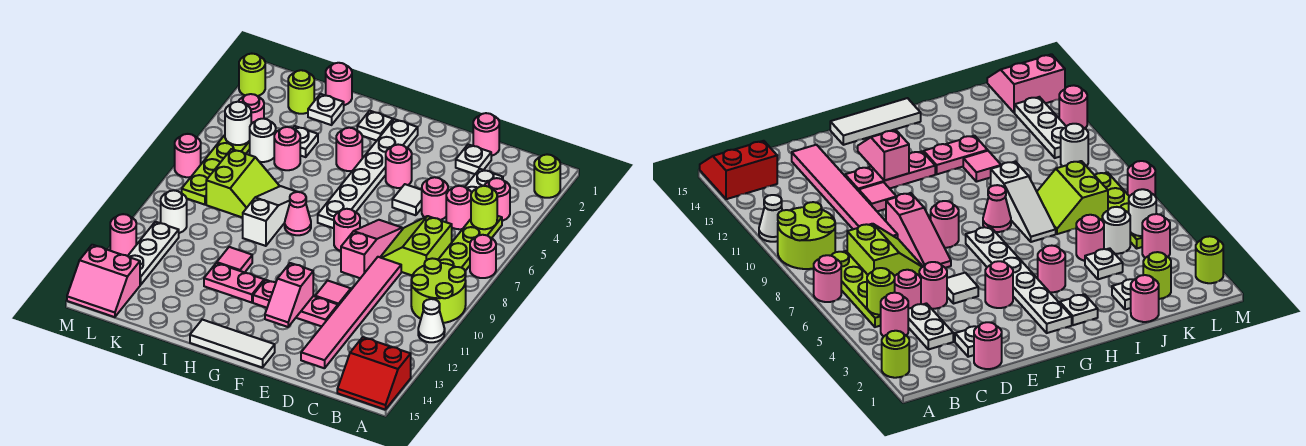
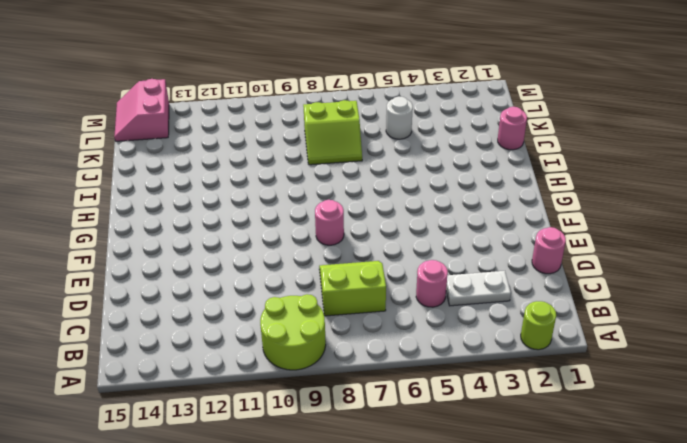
none -> pink 1x1 round brick [470,235,496,278]
none -> white 1x1 cone [418,299,445,342]
none -> red 2x2 slope [337,337,411,410]
none -> pink 1x1 round brick [484,178,510,221]

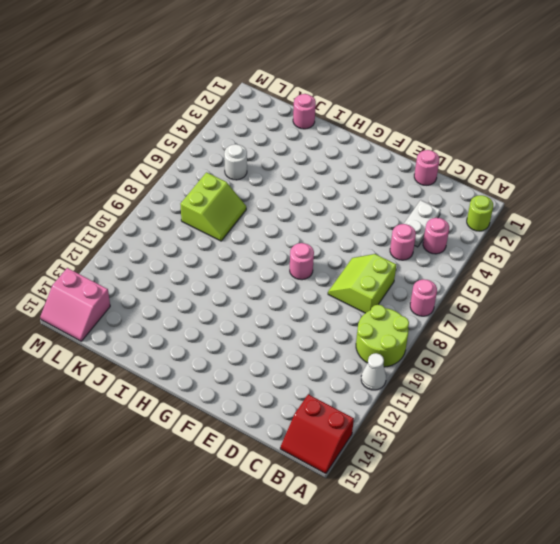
none -> lime 1x4 plate [438,216,502,271]
none -> white 1x1 plate [456,144,491,174]
none -> pink 1x1 round brick [422,177,448,220]
none -> pink 1x6 tile [301,257,401,368]

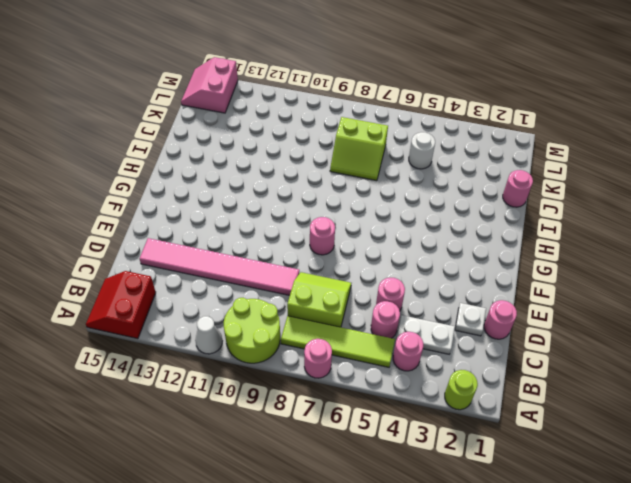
lime 1x4 tile [281,316,395,367] -> lime 1x4 plate [438,216,502,271]
none -> white 1x1 tile [392,184,422,215]
none -> pink 1x3 slope [341,220,402,278]
none -> pink 1x1 tile [315,281,351,306]
none -> pink 1x3 plate [253,280,338,326]

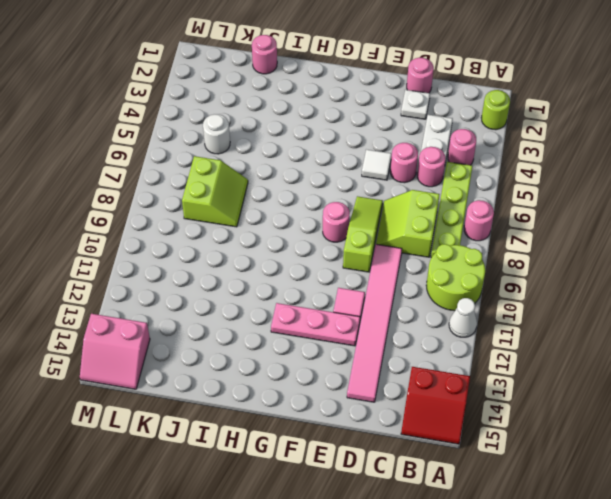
lime 1x3 slope [343,196,383,272] -> pink 1x3 slope [341,220,402,278]
none -> pink 1x1 round brick [386,145,412,188]
none -> white 1x3 tile [190,320,275,368]
none -> white 1x6 plate [318,119,418,228]
none -> white 1x1 plate [357,111,393,141]

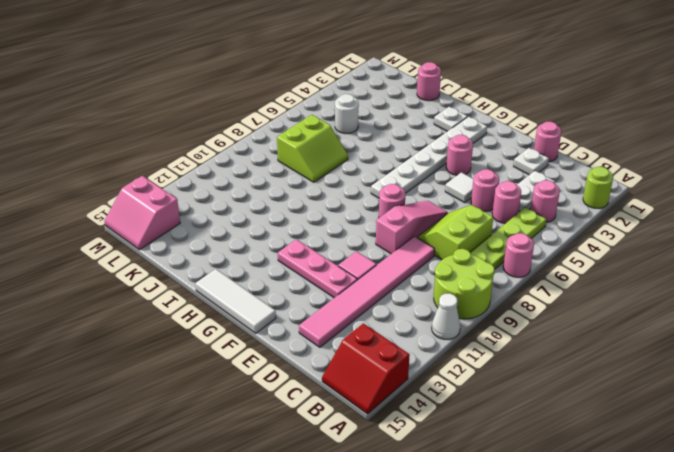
none -> pink 1x1 round brick [336,128,362,171]
none -> pink 1x1 cone [285,192,311,235]
none -> pink 1x2 plate [204,263,264,303]
none -> white 1x3 slope [243,186,297,246]

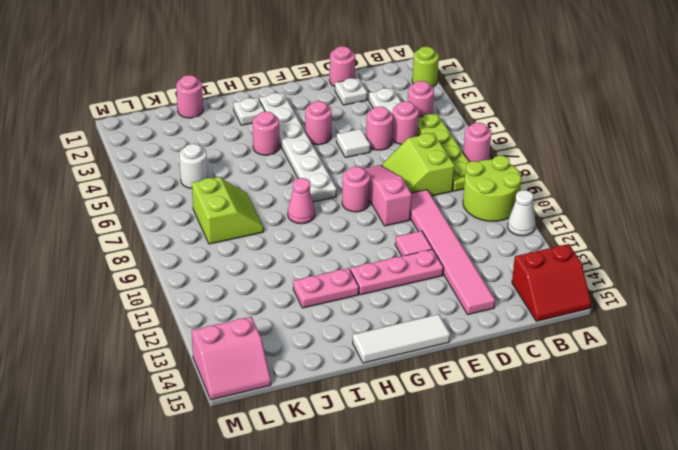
none -> white 1x3 slope [243,186,297,246]
none -> pink 1x1 tile [217,247,252,273]
none -> white 1x1 plate [308,94,344,125]
none -> white 1x1 plate [293,126,318,157]

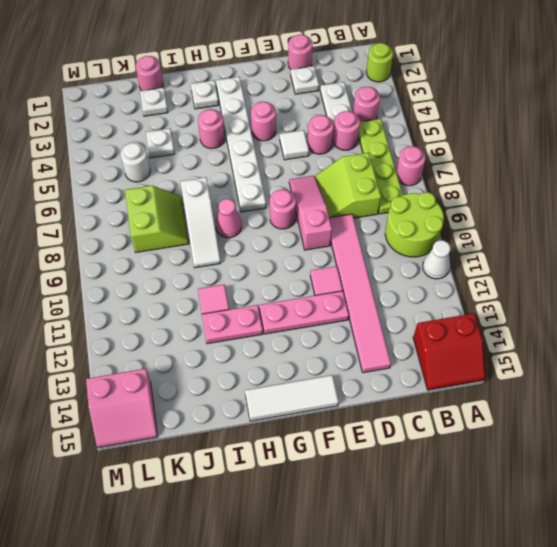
white 1x3 slope [180,177,221,268] -> white 1x3 slope turned to [243,186,297,246]
none -> pink 1x1 round brick [274,127,300,170]
none -> lime 1x1 round brick [288,70,314,114]
none -> pink 1x1 round brick [238,94,264,124]
none -> lime 1x4 plate [182,135,250,205]

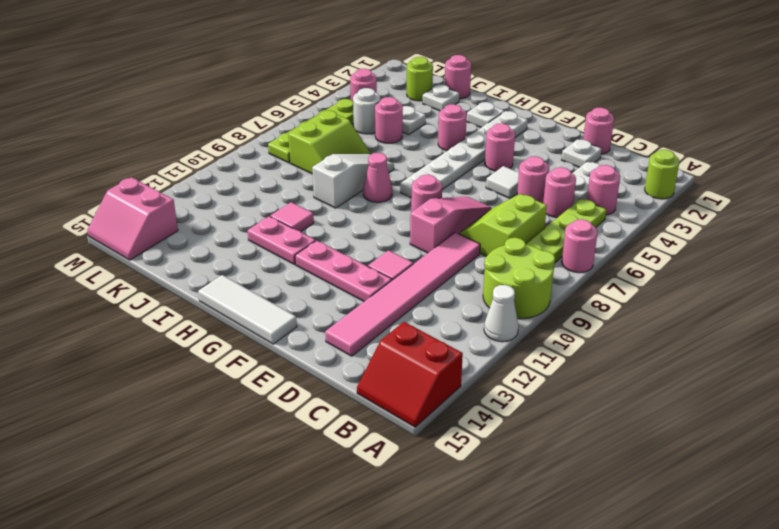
none -> white 1x1 round brick [161,190,187,233]
none -> white 1x3 plate [128,222,179,285]
none -> lime 1x1 round brick [239,54,266,96]
none -> pink 1x1 round brick [175,134,201,177]

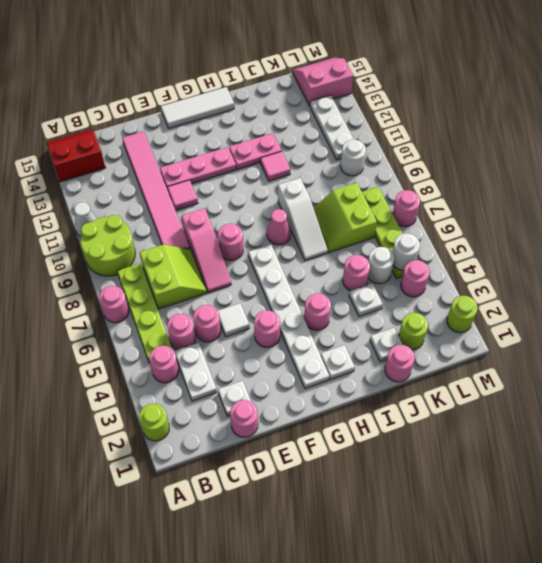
none -> pink 1x1 round brick [110,214,136,256]
none -> lime 1x1 round brick [471,186,497,229]
none -> pink 1x2 slope [265,263,313,327]

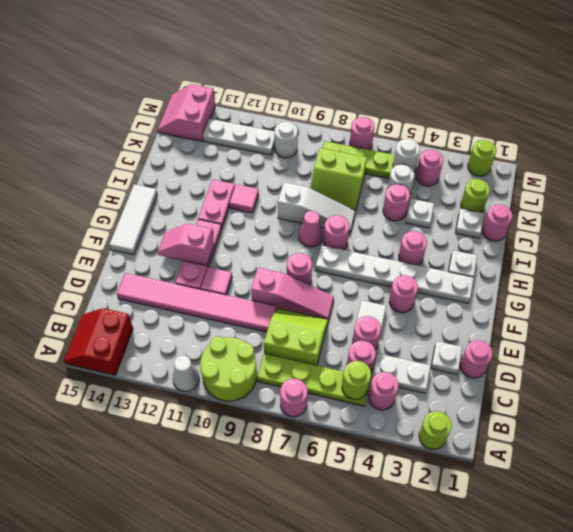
pink 1x1 round brick [324,215,349,250] -> pink 1x1 round brick moved to [110,214,136,256]

